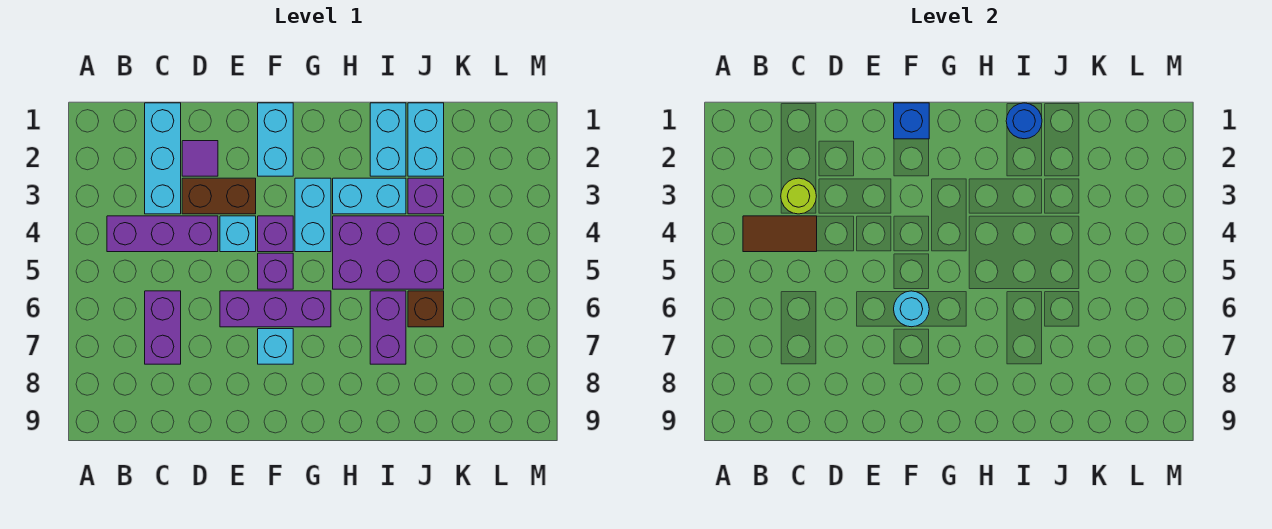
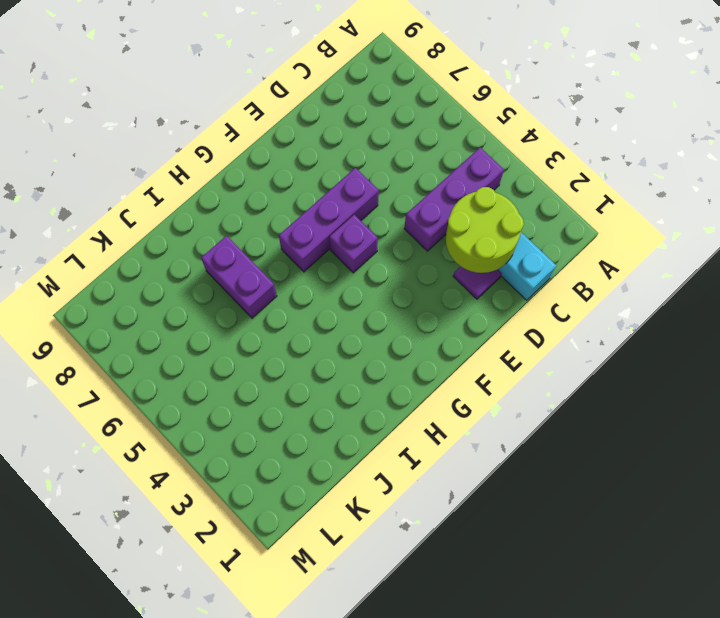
lime 2x2 round brick [446,187,524,273] -> lime 1x1 round brick [781,178,816,214]
none -> purple 1x2 brick [145,291,181,364]
none -> brown 1x2 brick [182,178,256,214]
none -> cyan 1x1 brick [220,216,256,252]

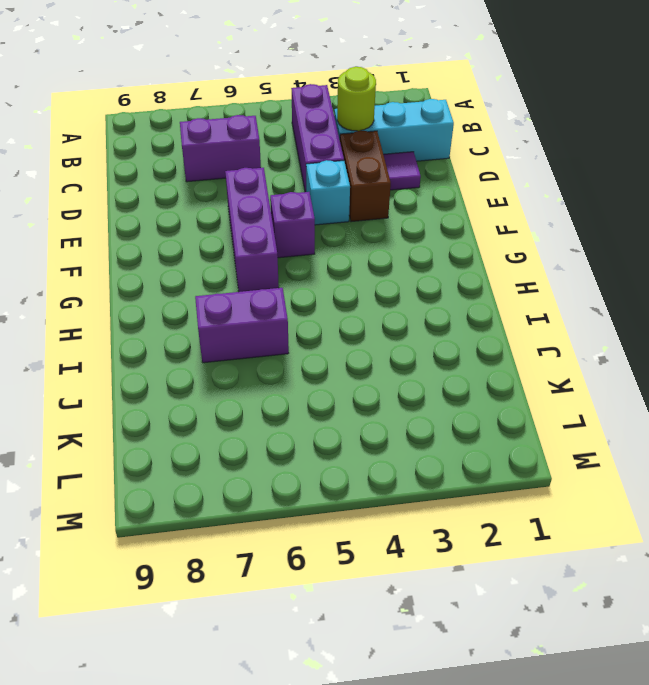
none -> cyan 1x2 brick [258,103,293,176]
none -> purple 1x1 brick [258,216,293,252]
none -> cyan 1x1 brick [258,329,293,364]

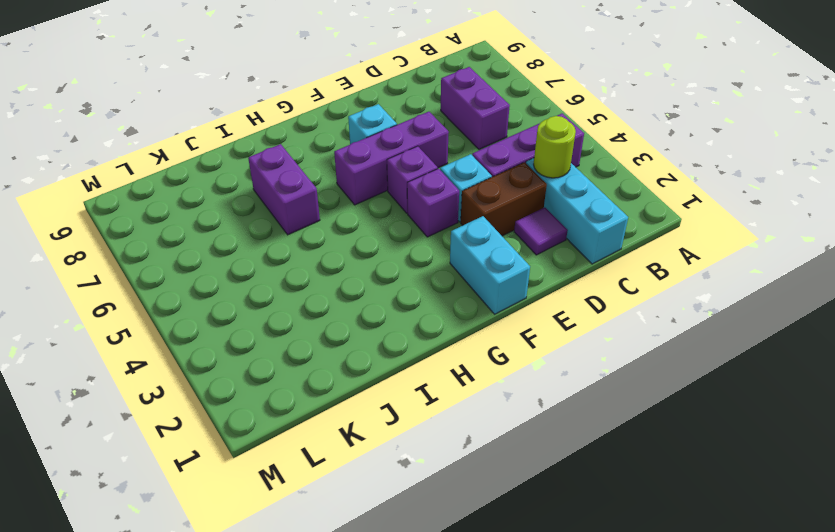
none -> cyan 1x2 brick [295,178,331,252]
none -> cyan 1x2 brick [333,178,406,214]
none -> purple 2x3 brick [333,216,444,289]

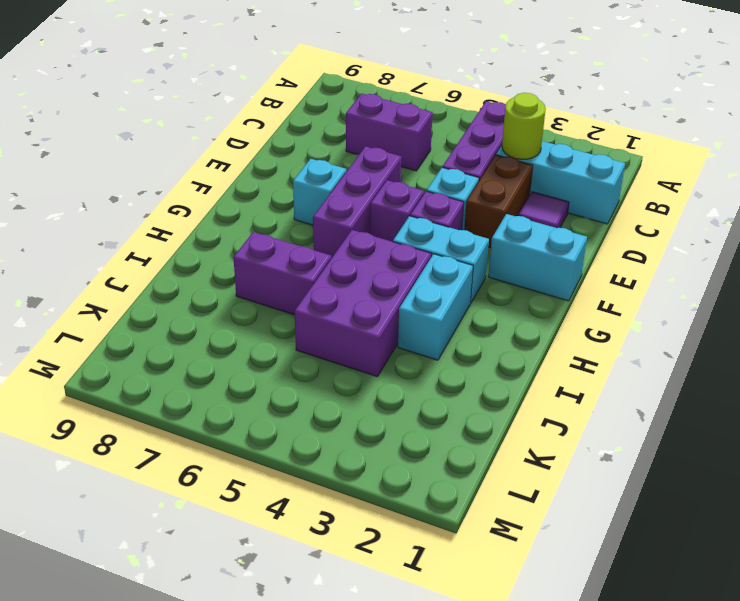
none -> cyan 1x2 brick [370,103,406,176]
none -> cyan 1x2 brick [408,103,444,176]
none -> purple 1x1 brick [408,178,444,214]

